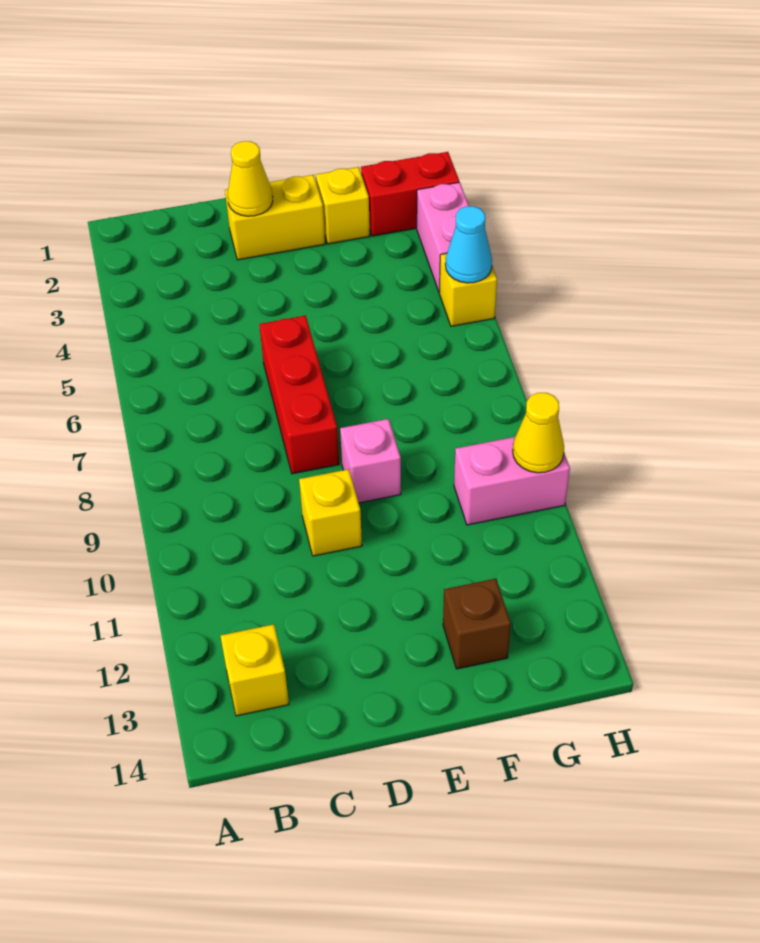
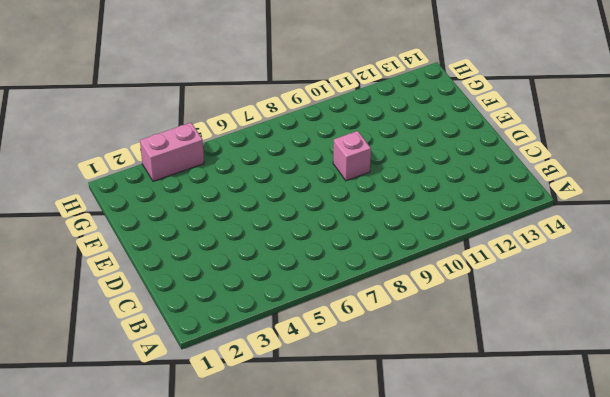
none -> yellow 1x1 brick [221,624,289,716]
none -> yellow 1x2 brick [225,175,325,260]
none -> red 1x3 brick [259,315,339,474]

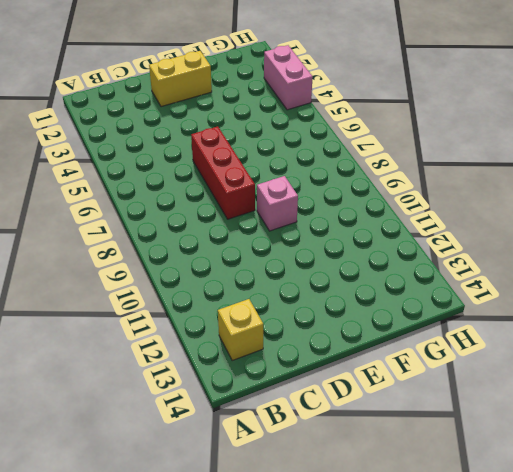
none -> yellow 1x1 brick [299,469,362,556]
none -> yellow 1x1 brick [316,167,370,244]
none -> brown 1x1 brick [443,579,511,669]

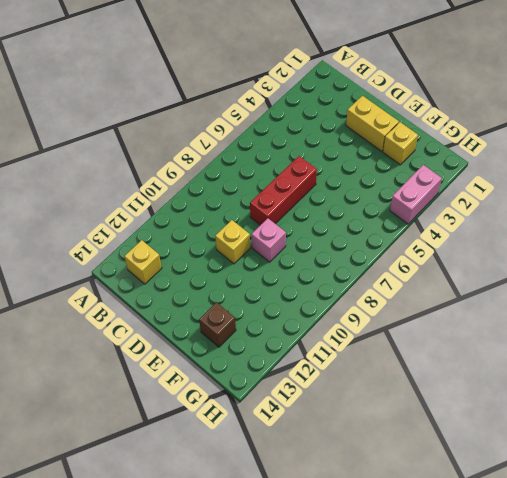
none -> red 1x2 brick [361,152,459,236]
none -> pink 1x2 brick [454,437,570,525]
none -> yellow 1x1 brick [440,253,497,326]

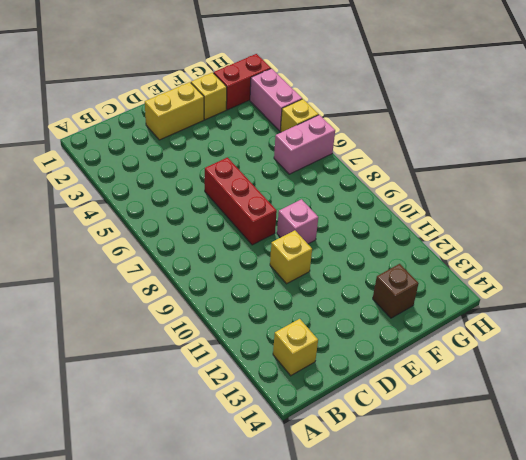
pink 1x2 brick [274,115,335,174] -> pink 1x2 brick moved to [454,437,570,525]
none -> yellow 1x1 cone [228,141,273,216]
none -> cyan 1x1 cone [445,206,492,283]
none -> yellow 1x1 cone [513,393,564,473]

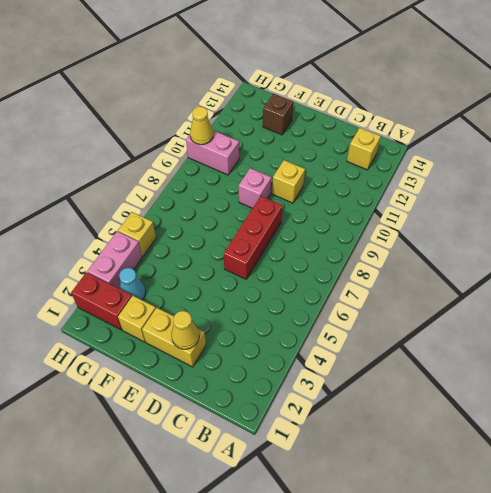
cyan 1x1 cone [119,268,146,300] -> cyan 1x1 cone moved to [445,206,492,283]

